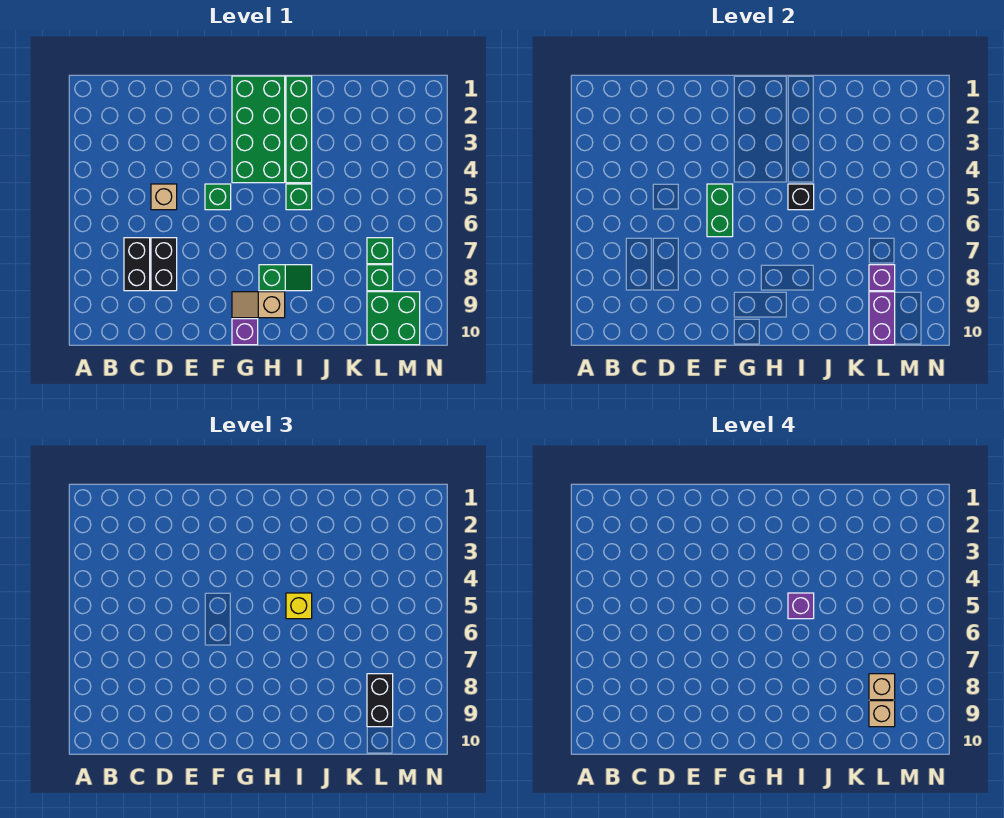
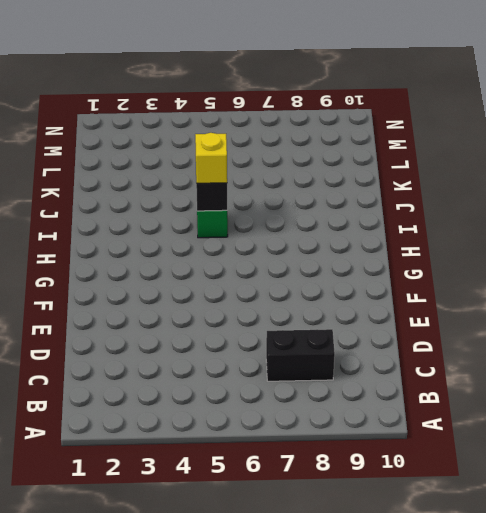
none -> tan 1x1 brick [151,184,177,210]
none -> black 1x2 brick [151,238,177,291]
none -> green 1x1 brick [205,184,231,210]

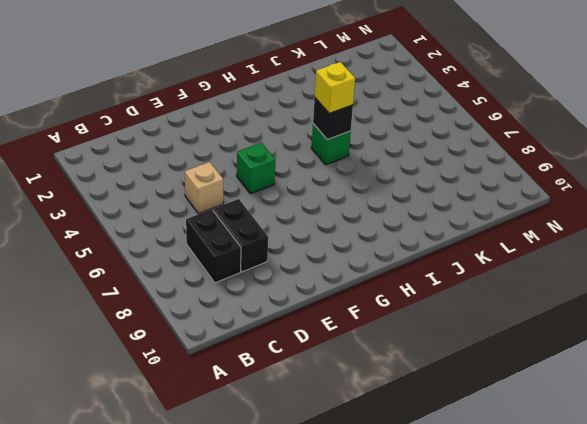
none -> green 2x4 brick [232,76,285,183]
none -> tan 1x2 slope [232,292,285,318]
none -> purple 1x1 brick [232,319,258,345]

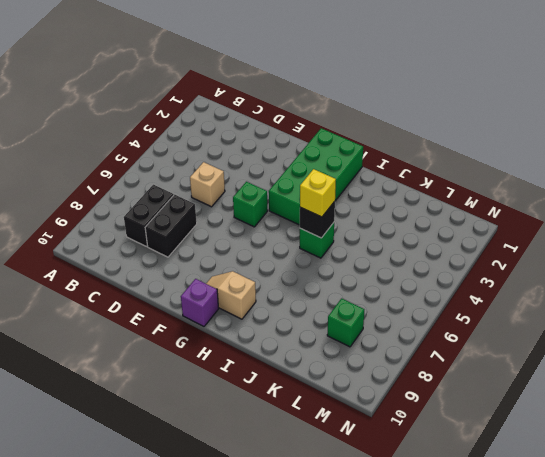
none -> green 1x2 slope [259,265,312,291]
none -> green 1x4 brick [286,76,312,183]
none -> green 1x1 brick [367,238,393,264]

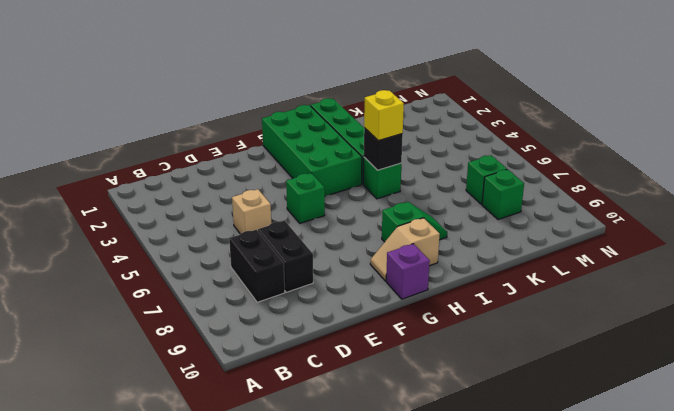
none -> green 2x2 brick [367,292,420,345]
none -> green 1x2 brick [707,184,733,237]
none -> purple 1x1 brick [869,265,895,291]

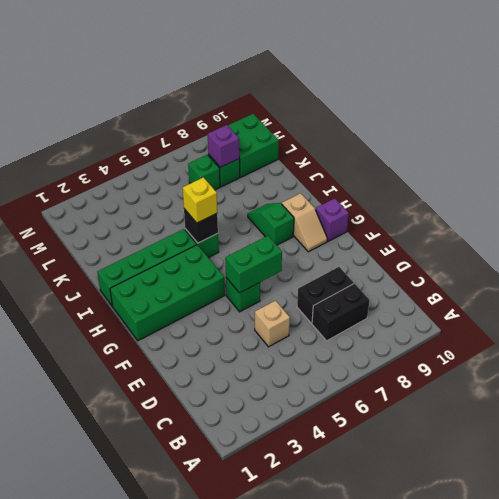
none -> purple 1x2 brick [869,292,895,345]
none -> black 1x2 brick [367,674,393,727]
none -> purple 1x1 brick [788,593,814,619]

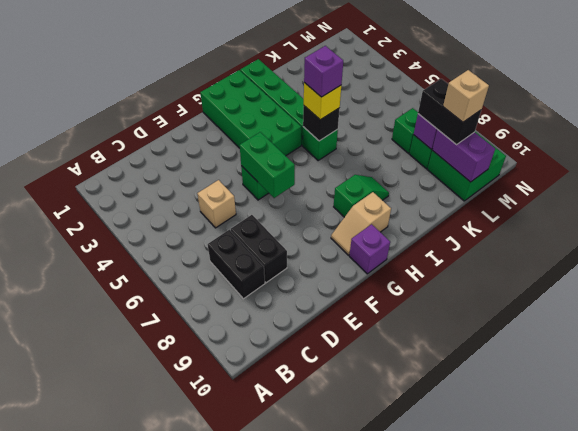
none -> tan 1x1 brick [869,674,895,700]

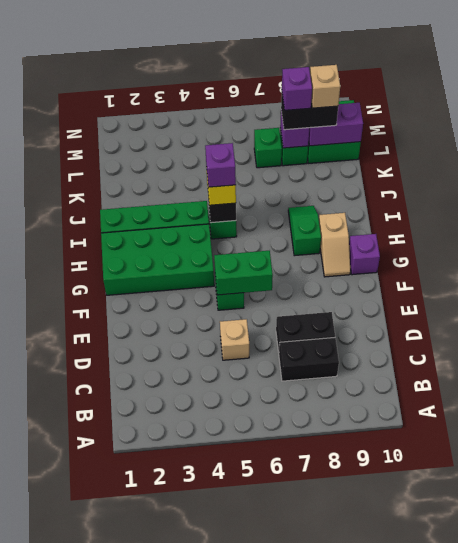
purple 1x1 brick [282,67,312,110] -> tan 1x1 brick [869,674,895,700]

